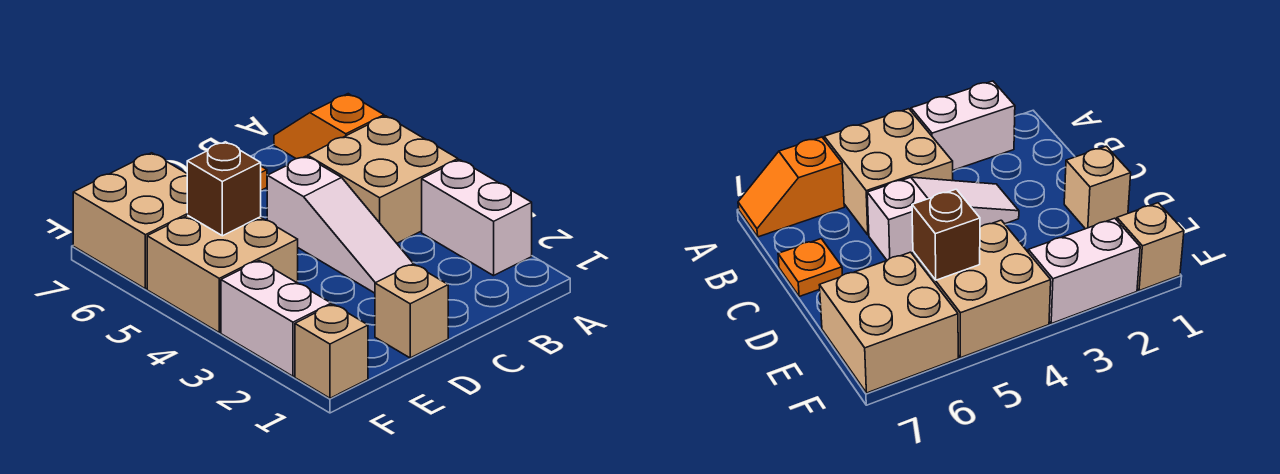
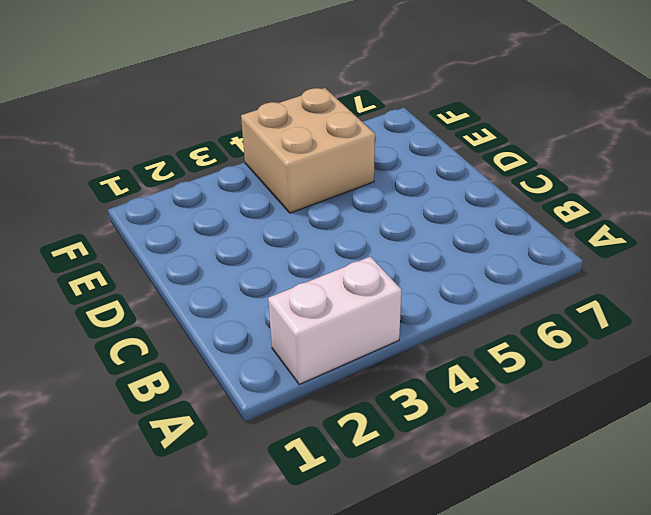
none -> tan 2x2 brick [308,116,458,243]
none -> orange 1x2 slope [274,94,384,159]

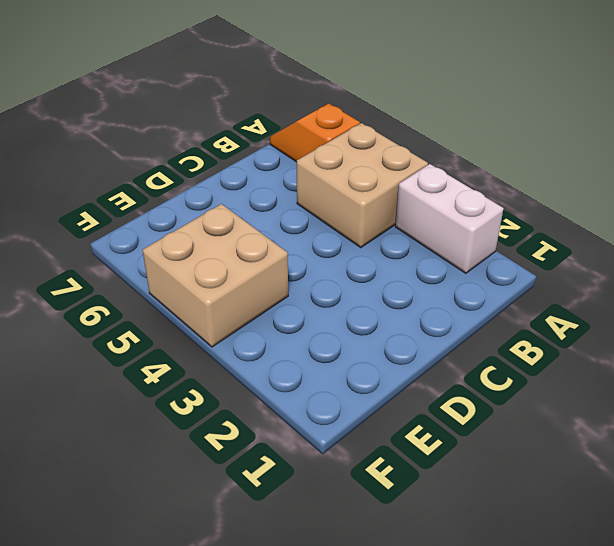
none -> white 1x3 slope [267,156,413,293]
none -> orange 1x1 plate [778,239,842,296]

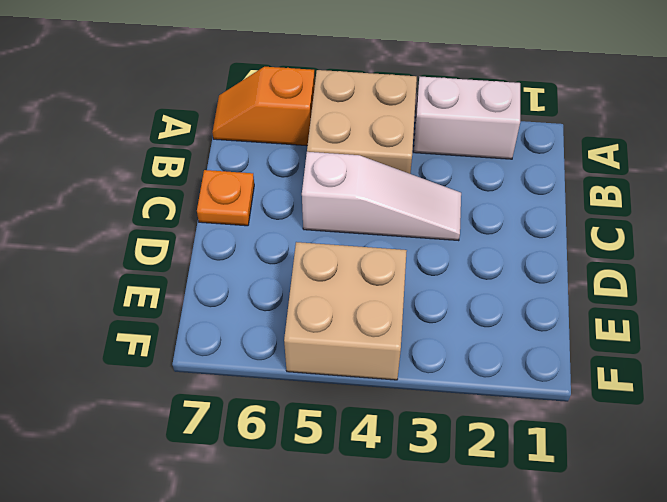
none -> tan 1x1 brick [375,264,448,358]
none -> tan 2x2 brick [73,153,187,289]

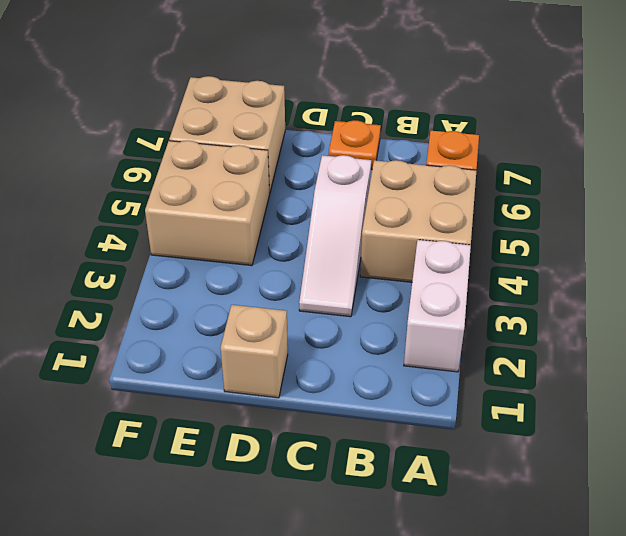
none -> tan 1x1 brick [295,304,368,398]
none -> white 1x2 brick [221,261,331,376]

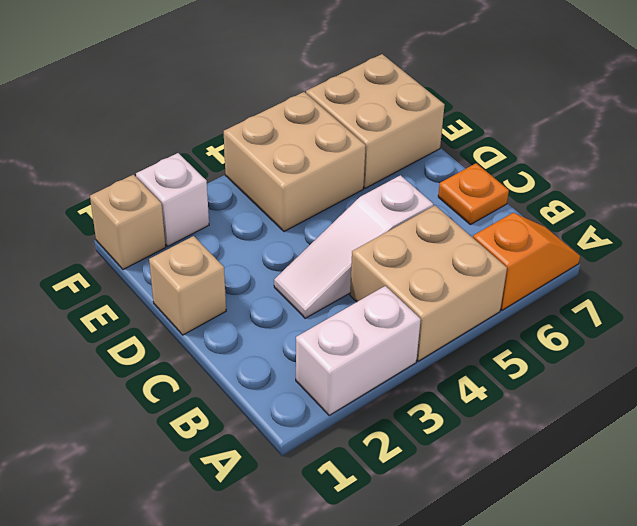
white 1x1 brick [136,153,209,246] -> white 1x2 brick [221,261,331,376]
none -> brown 1x1 brick [187,142,261,236]

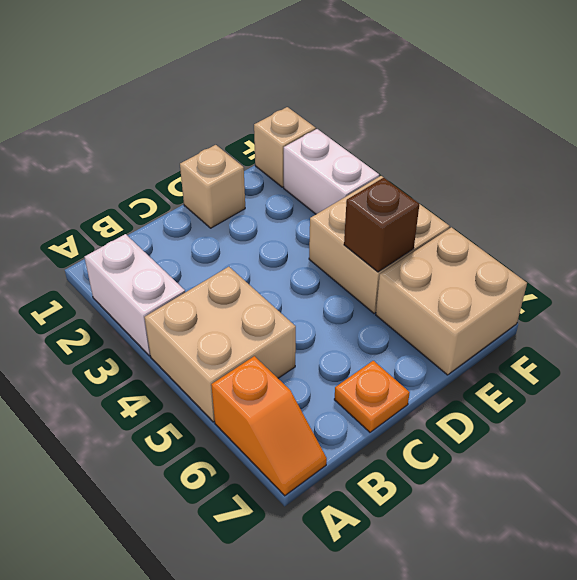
none -> white 1x3 slope [267,156,413,293]

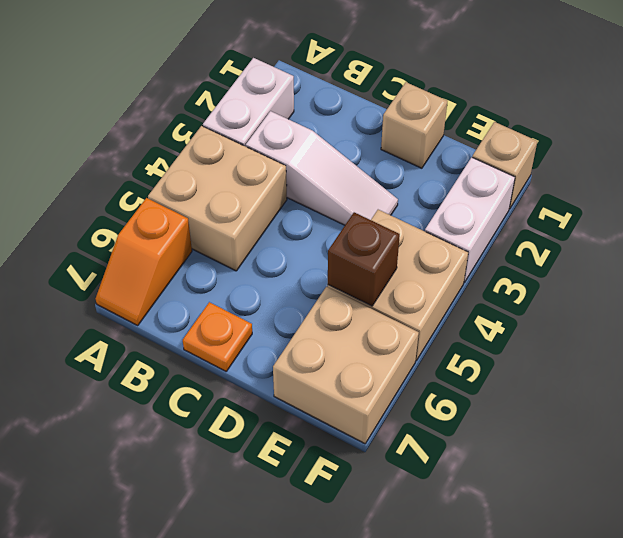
white 1x3 slope [246,111,398,225] -> white 1x3 slope turned to [267,156,413,293]

